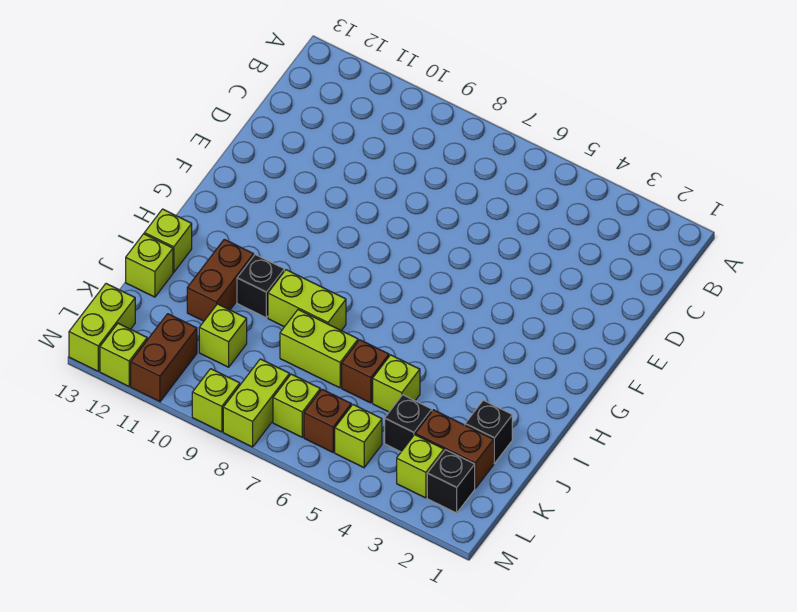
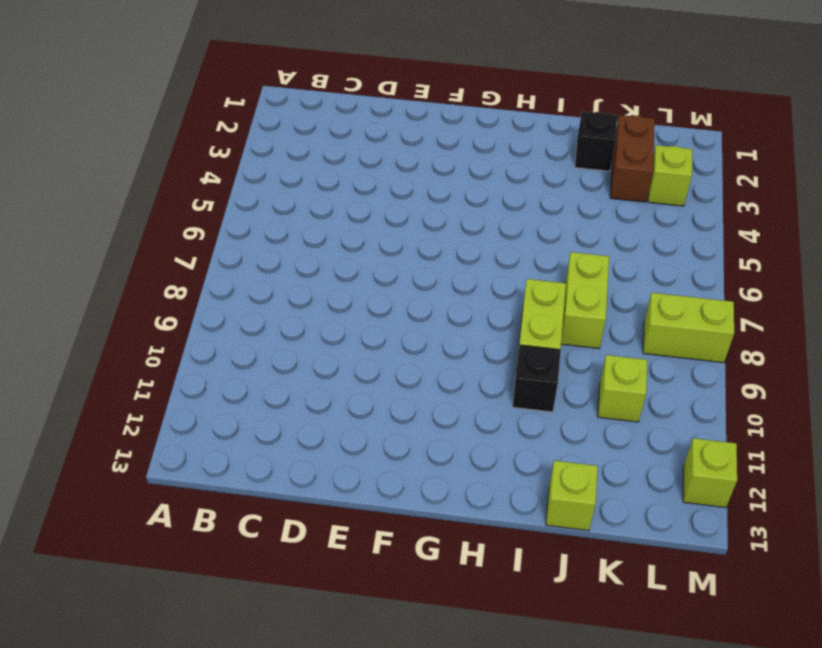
none -> brown 1x2 brick [187,239,254,321]
none -> lime 1x1 brick [144,209,192,272]
none -> lime 1x1 brick [373,355,420,412]

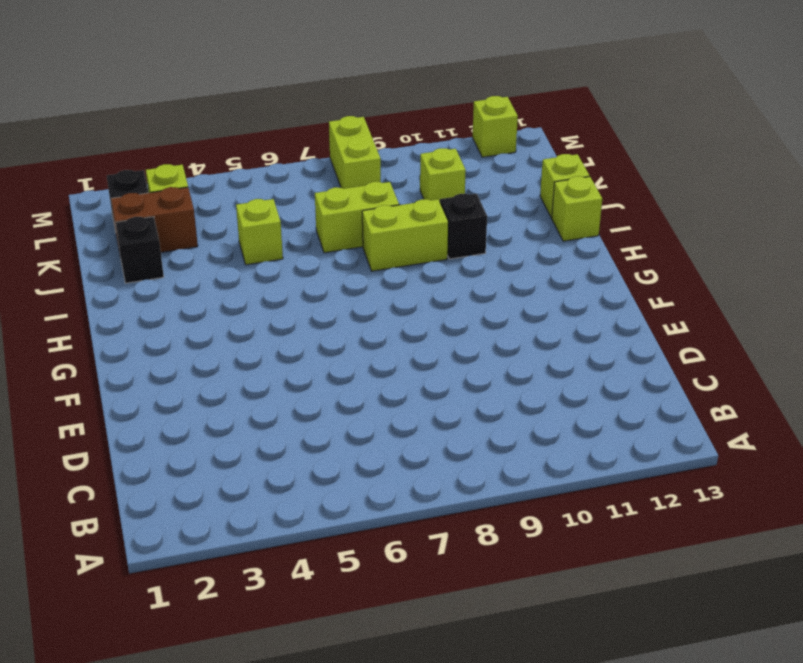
none -> brown 1x2 brick [187,239,254,321]
none -> brown 1x1 brick [342,340,389,403]
none -> black 1x1 brick [385,395,432,452]

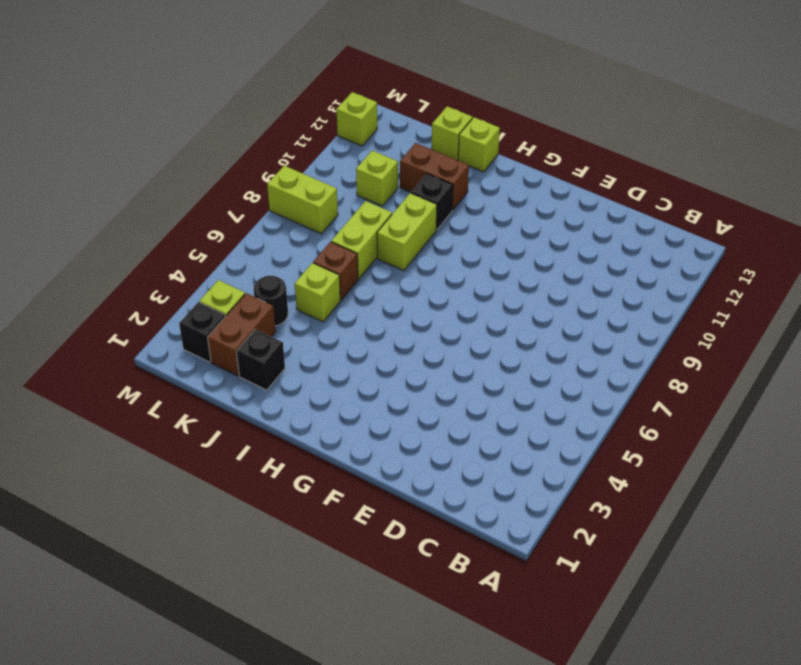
black 1x1 round brick [254,275,288,326] -> black 1x1 brick [385,395,432,452]
none -> lime 1x1 brick [335,405,382,468]
none -> brown 1x1 brick [304,389,351,452]
none -> lime 1x1 brick [273,374,320,437]

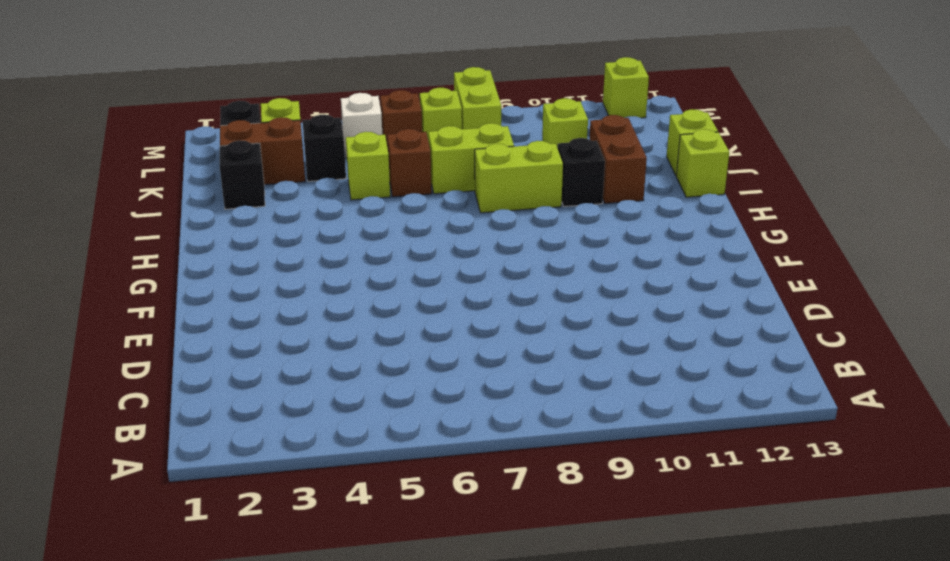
white 1x1 brick [341,93,382,158] -> lime 1x1 brick [335,405,382,468]
none -> brown 1x2 brick [131,314,197,402]
none -> lime 1x2 brick [69,284,135,371]
none -> lime 1x1 brick [192,369,240,432]

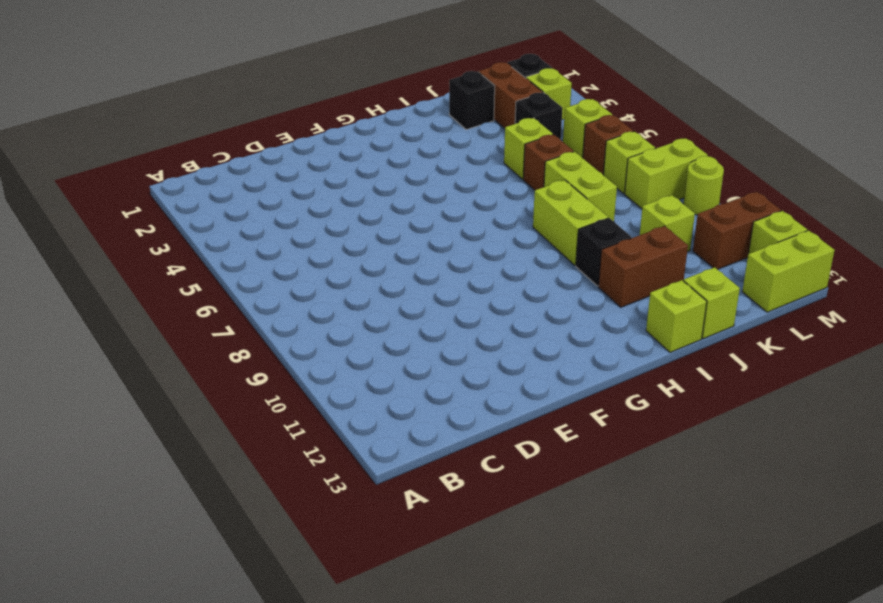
lime 1x1 round brick [684,156,724,215] -> lime 1x1 brick [192,369,240,432]

